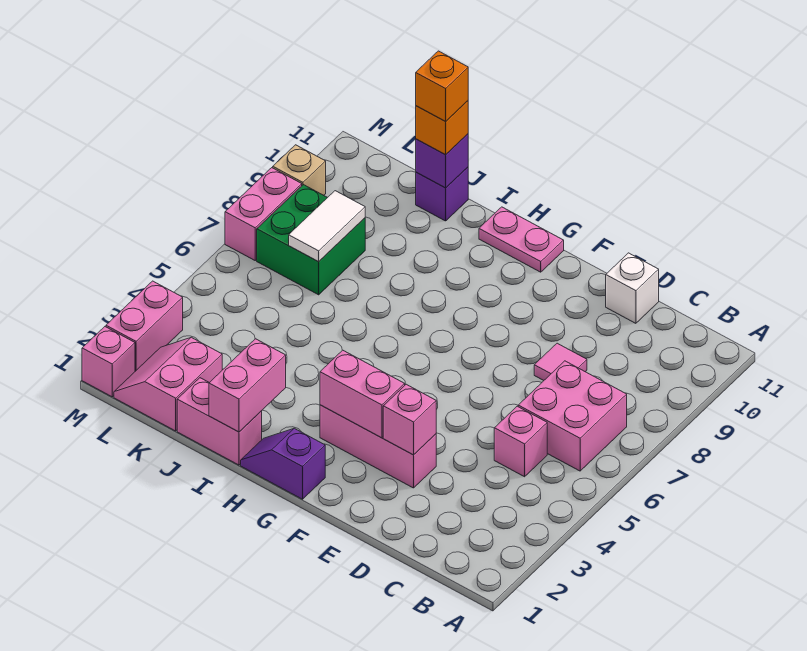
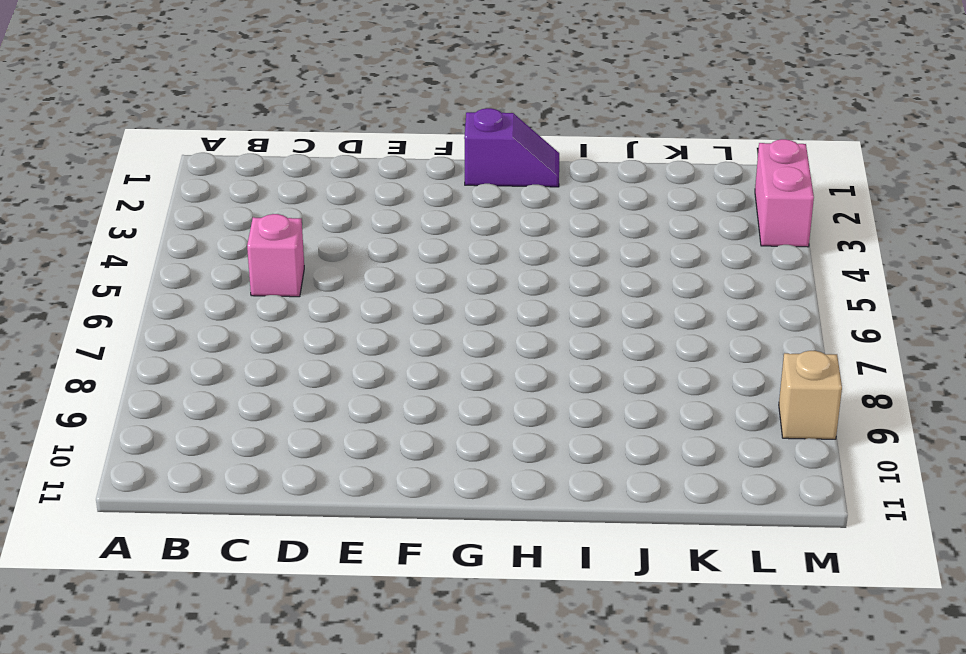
none -> pink 2x2 brick [518,361,627,471]
none -> pink 1x1 tile [534,343,587,380]
none -> white 1x1 brick [606,253,659,323]

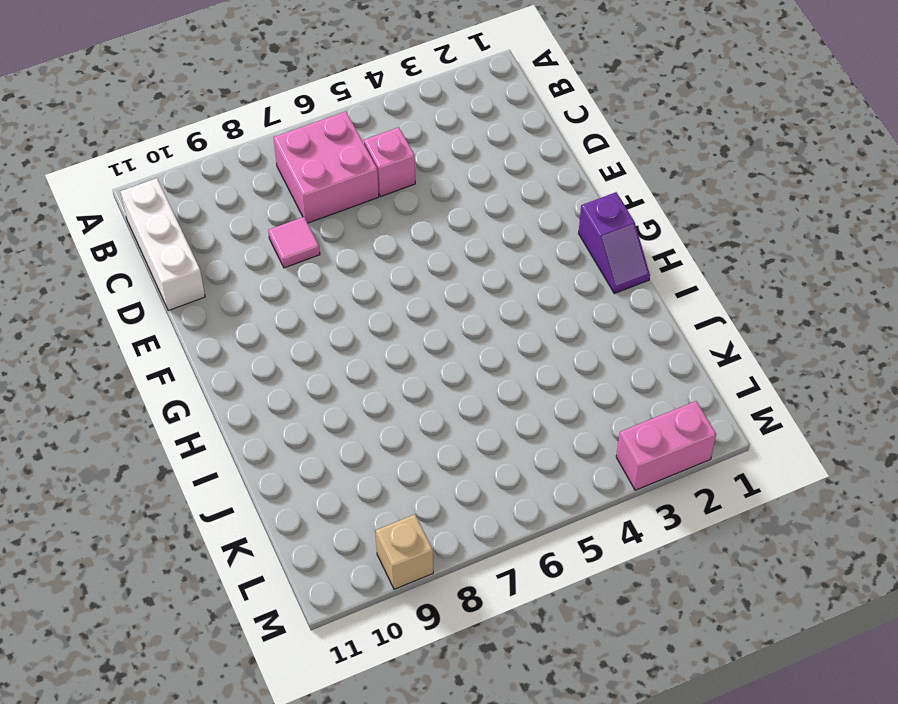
white 1x3 brick [120,178,205,311] -> white 1x1 brick [606,253,659,323]
none -> pink 1x3 brick [320,405,436,488]
none -> pink 1x2 plate [479,207,564,272]
none -> pink 1x2 brick [177,378,262,465]

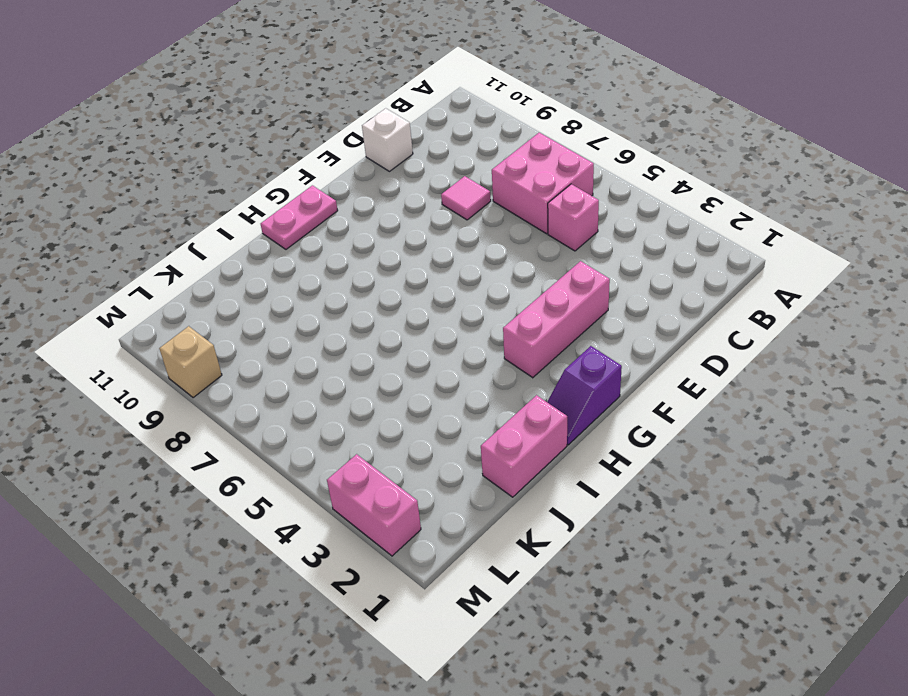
none -> purple 1x1 brick [416,167,468,221]
none -> pink 2x2 slope [114,337,222,431]
none -> green 2x2 brick [257,185,365,295]

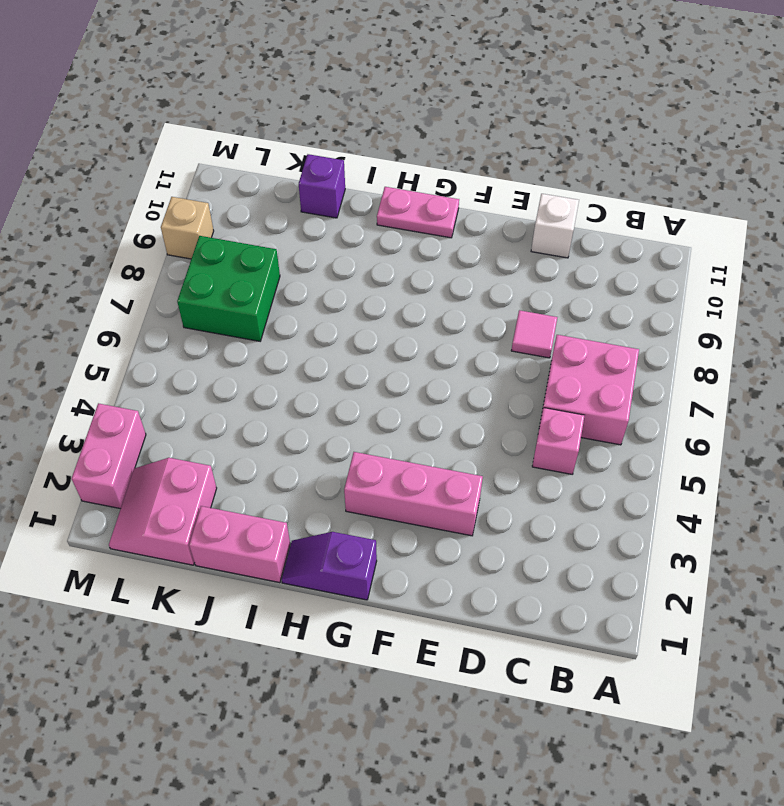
none -> pink 1x1 brick [82,327,135,397]
none -> pink 1x2 brick [225,168,302,260]
none -> pink 1x1 brick [383,384,436,455]

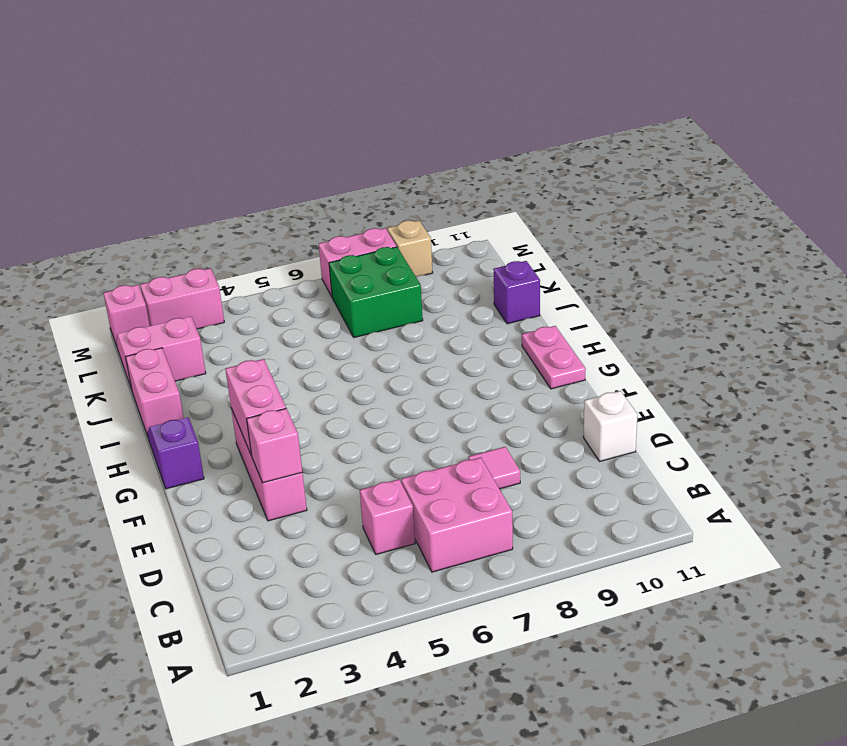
none -> pink 1x2 brick [209,339,286,432]
none -> purple 1x1 brick [416,134,468,188]
none -> white 1x2 tile [289,191,365,262]

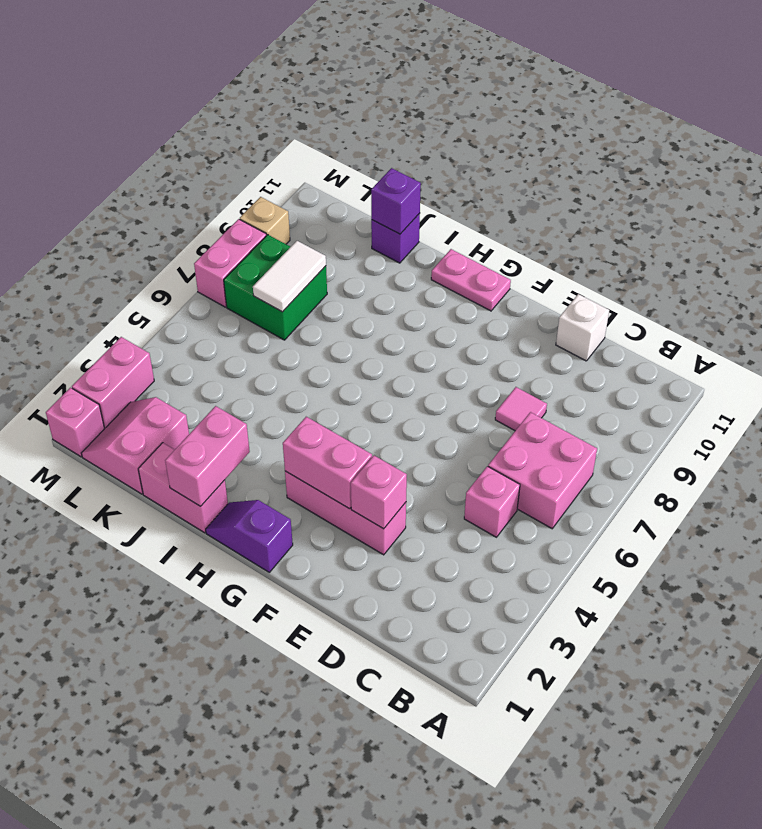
none -> orange 1x1 brick [416,101,468,155]
none -> orange 1x1 brick [416,51,468,121]

